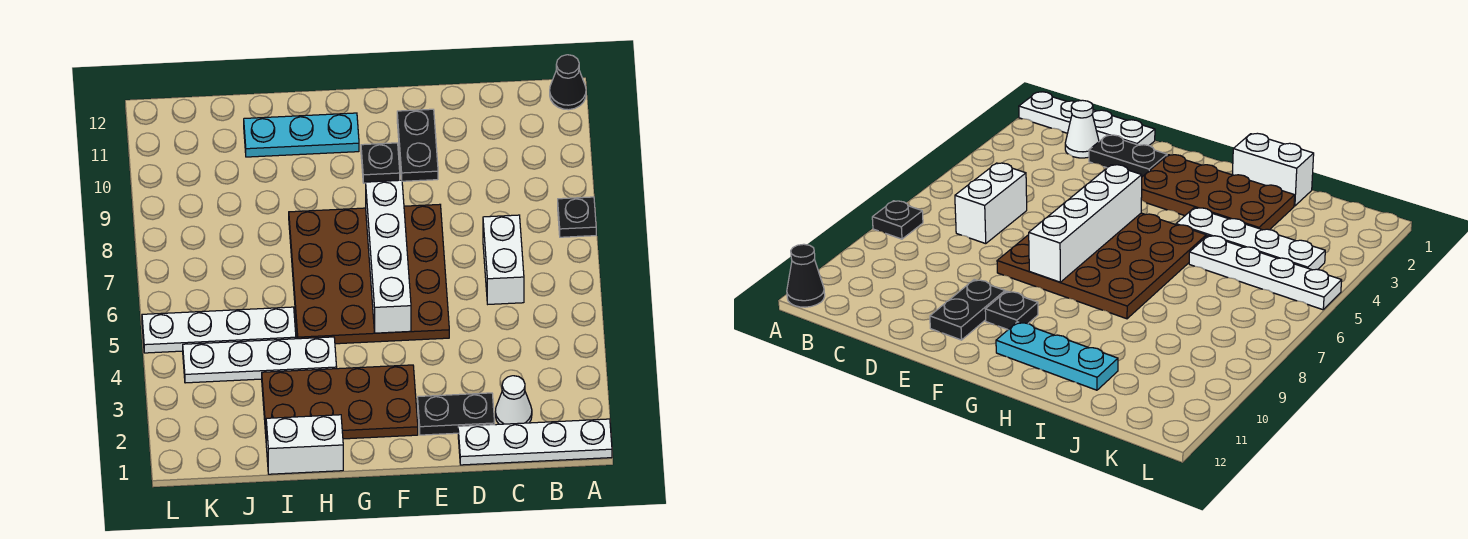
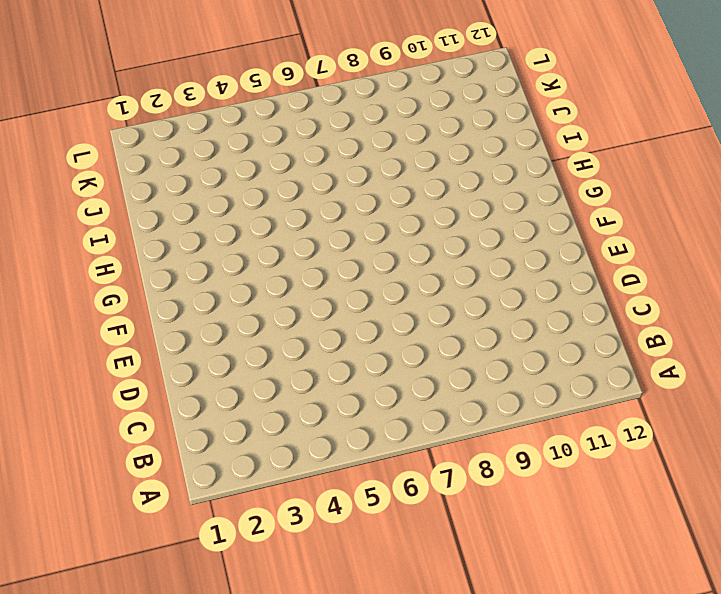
none -> white 1x4 plate [458,419,612,465]
none -> black 1x1 plate [558,197,596,237]
none -> black 1x1 cone [550,55,586,110]

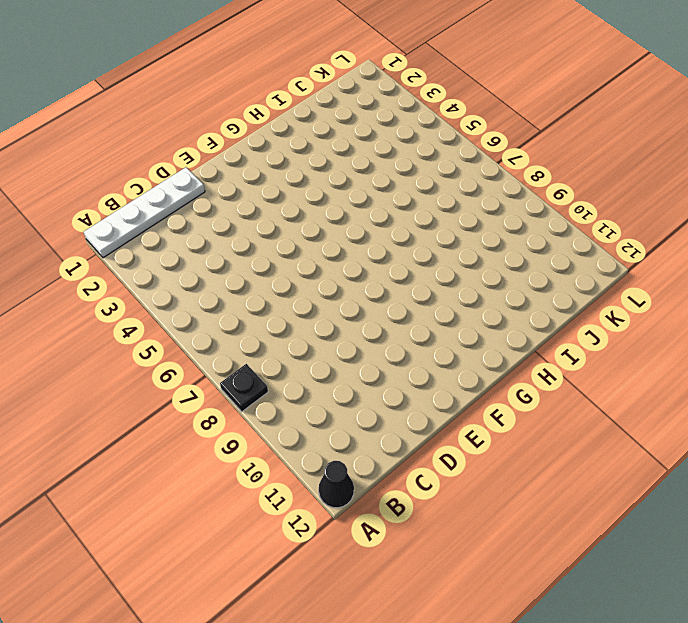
none -> white 1x1 cone [495,376,532,424]
none -> white 1x2 brick [483,215,524,304]
none -> black 1x2 plate [418,393,495,435]

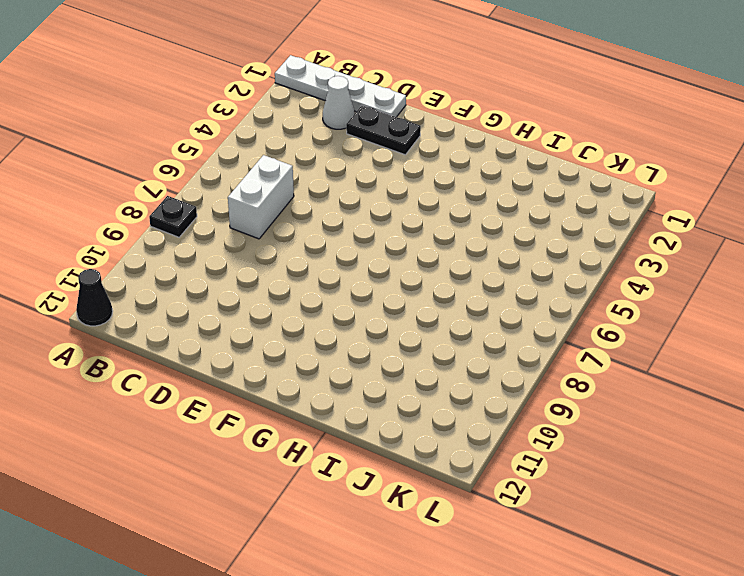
none -> brown 4x4 plate [289,204,449,344]
none -> black 1x2 plate [397,109,438,181]
none -> brown 2x4 plate [262,365,418,439]

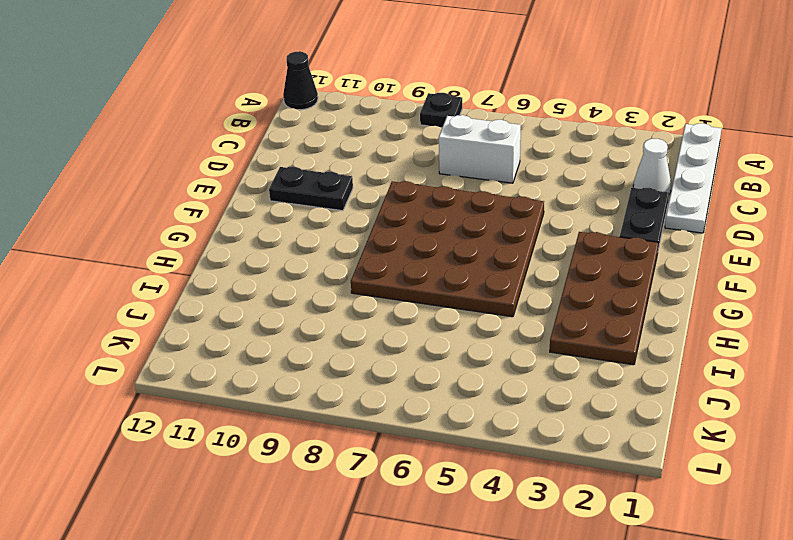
none -> black 1x1 plate [361,143,400,183]
none -> cyan 1x3 plate [244,113,359,157]
none -> white 1x2 brick [266,415,343,474]

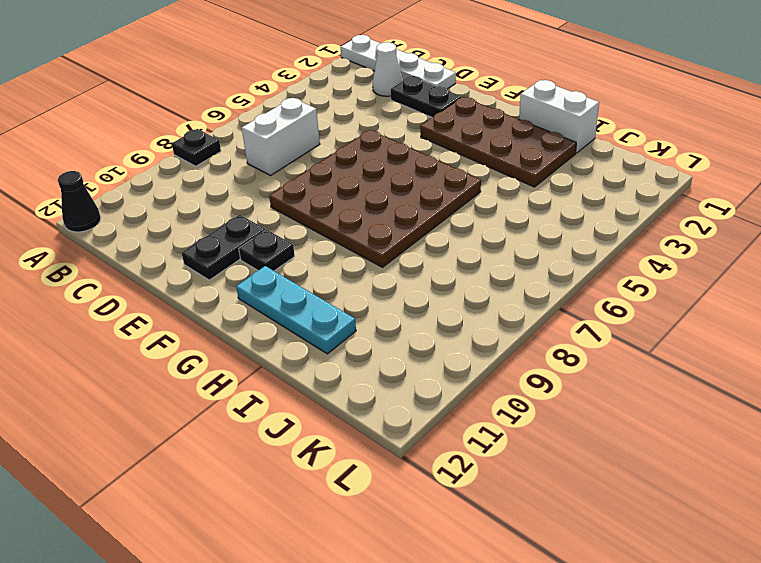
none -> white 1x4 plate [183,337,337,383]
none -> white 1x4 plate [142,307,296,353]
none -> white 1x4 brick [366,180,411,333]

